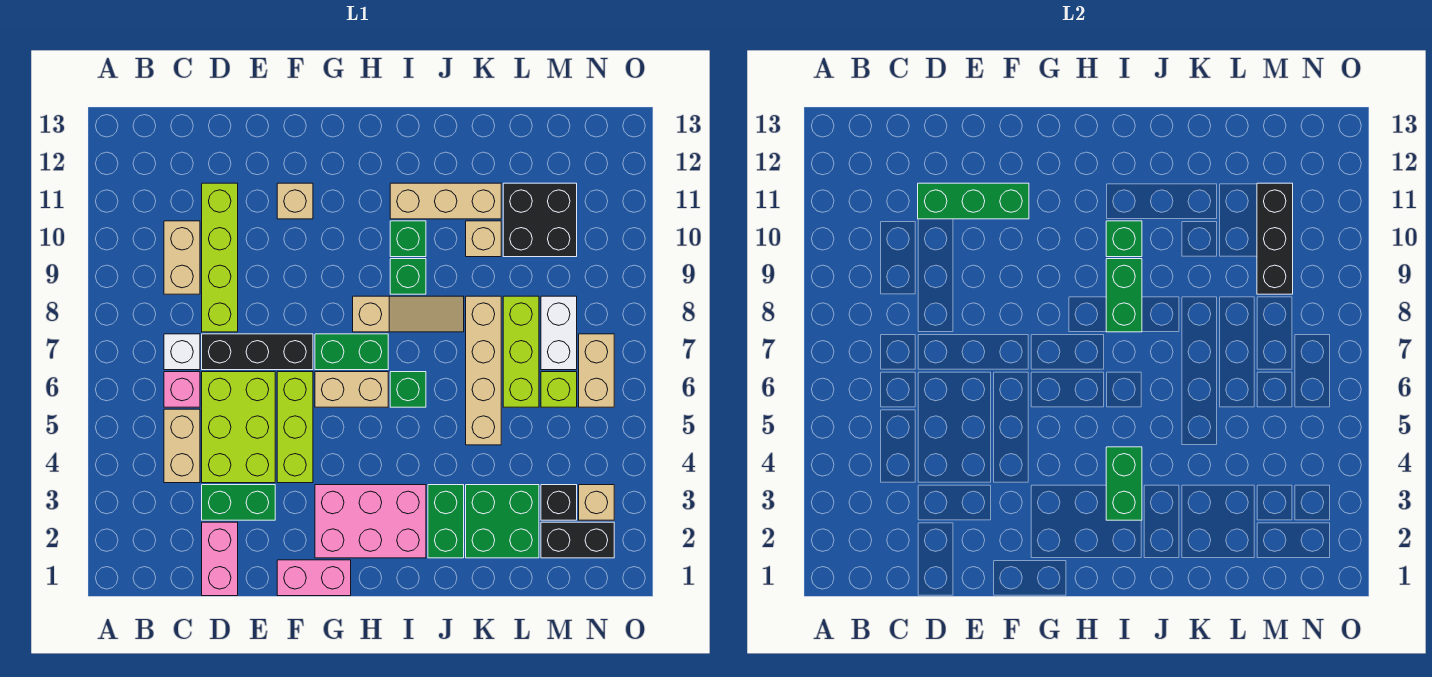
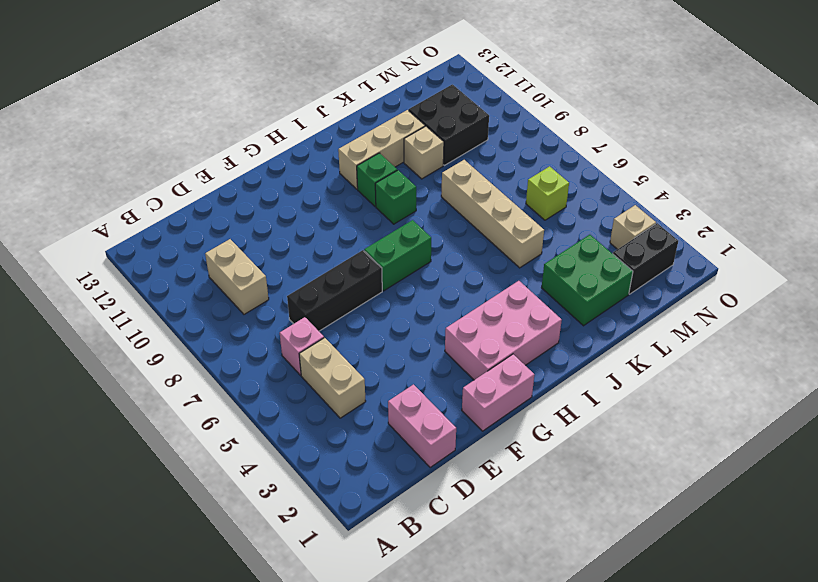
none -> white 1x1 brick [164,334,200,370]
none -> green 1x2 brick [202,485,275,520]
none -> lime 2x3 brick [202,372,275,483]
none -> lime 1x4 brick [202,183,238,332]

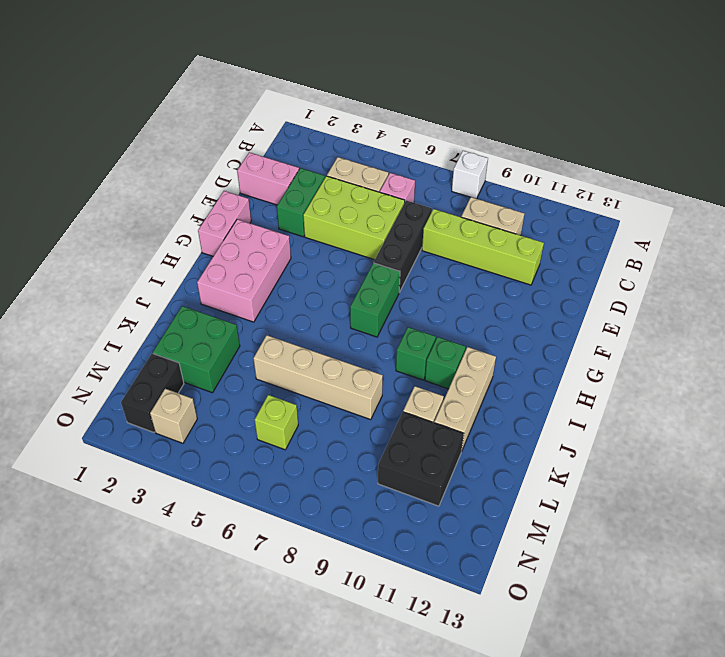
white 1x1 brick [452,151,488,199] -> white 1x1 brick moved to [164,334,200,370]
none -> lime 1x3 brick [277,372,313,483]
none -> tan 1x1 brick [277,183,313,219]
none -> tan 1x2 brick [315,372,388,407]
none -> tan 1x3 slope [353,296,464,332]

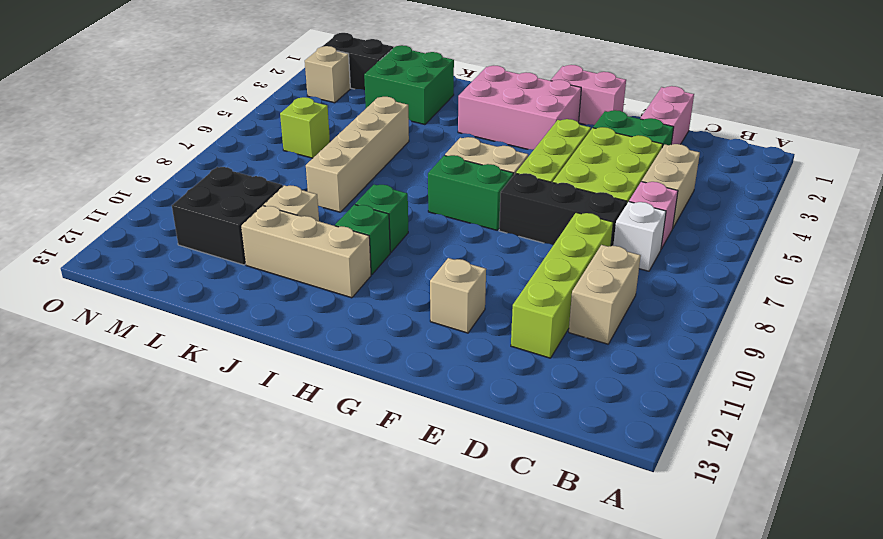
none -> tan 1x3 slope [353,296,464,332]
none -> green 1x1 brick [390,372,426,407]
none -> green 1x2 brick [428,485,464,558]
none -> lime 1x3 brick [503,296,539,407]

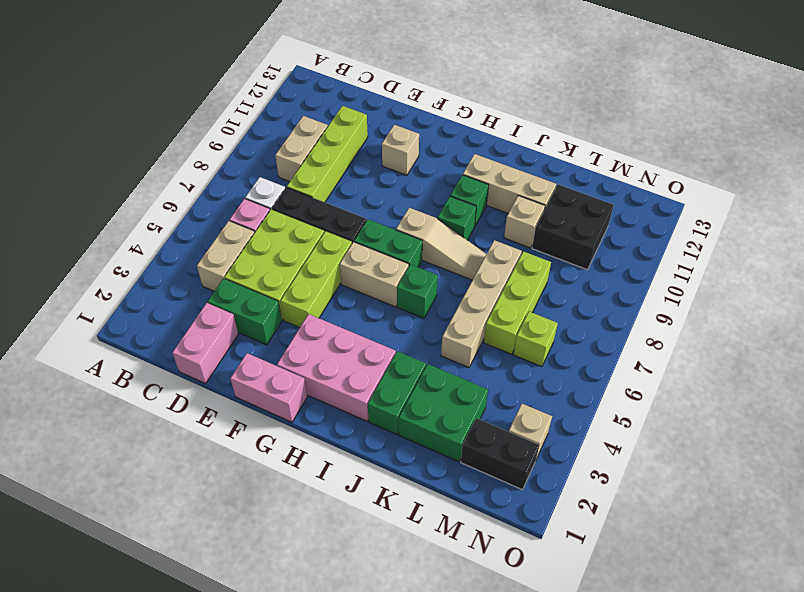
none -> black 1x1 brick [541,485,577,520]
none -> white 1x2 brick [541,296,577,370]
none -> tan 1x2 brick [579,334,614,407]
none -> green 1x3 brick [918,183,1029,219]

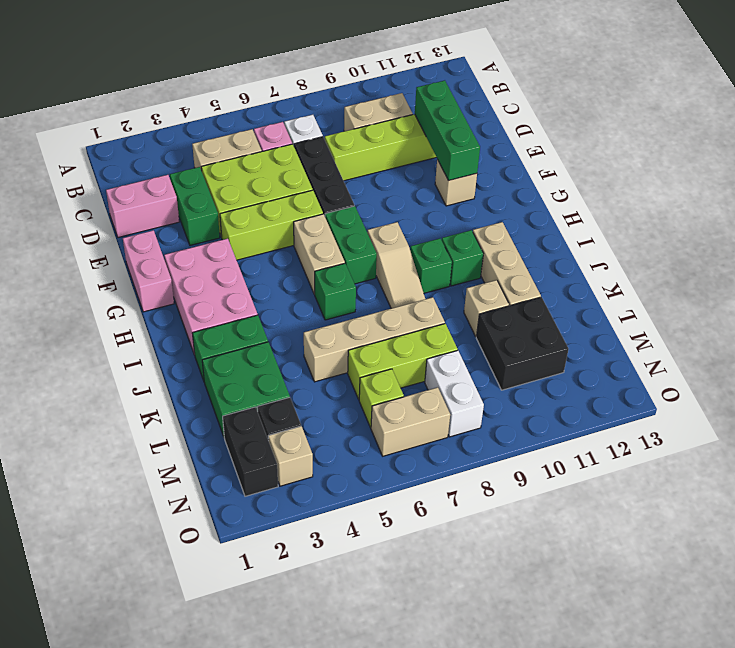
white 1x2 brick [425,350,484,437] -> white 1x2 brick turned to [541,296,577,370]
none -> green 1x2 brick [1106,447,1142,520]
none -> green 1x2 brick [1106,259,1142,332]
none -> green 1x1 brick [1106,221,1142,257]
none -> black 1x3 brick [1257,183,1293,294]

